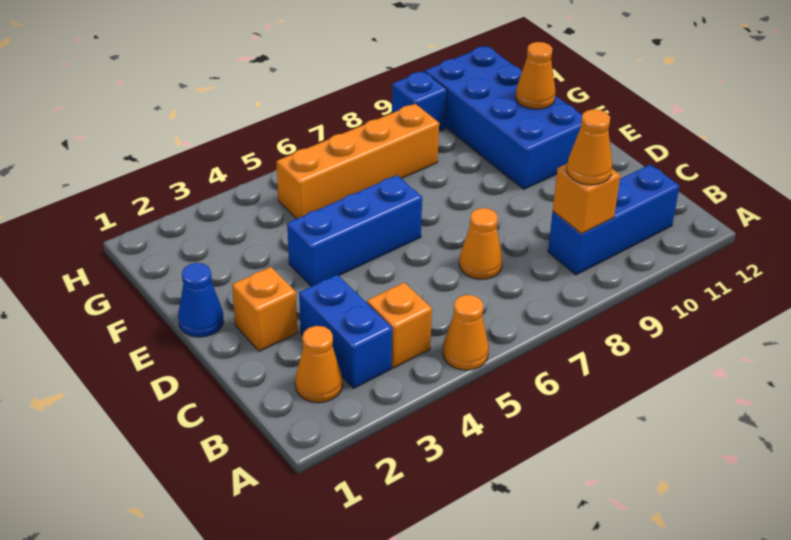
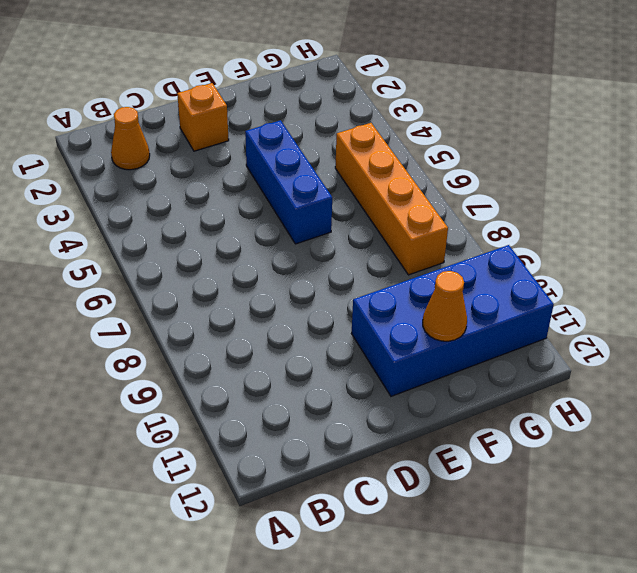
none -> orange 1x1 cone [443,295,489,370]
none -> blue 1x2 brick [299,275,392,388]
none -> orange 1x1 brick [367,282,432,368]

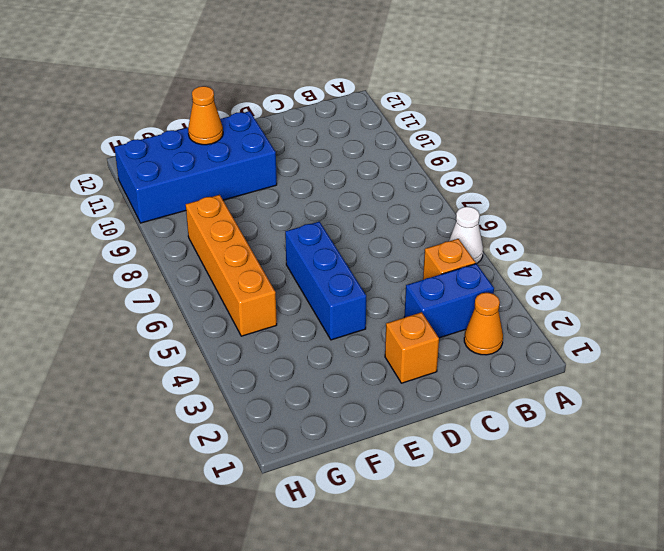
white 1x1 cone [449,207,483,264] -> orange 1x1 cone [443,295,489,370]
none -> blue 1x3 brick [548,164,680,275]
none -> orange 1x1 cone [459,208,502,279]
none -> blue 1x1 cone [178,263,224,337]

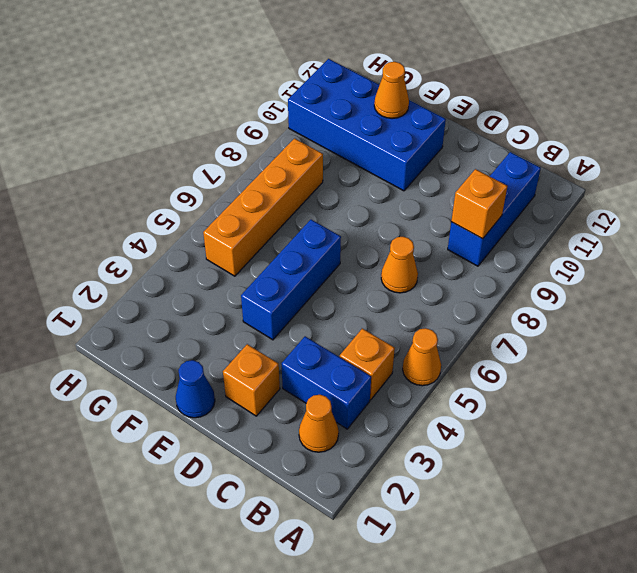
none -> blue 1x1 brick [392,71,447,131]
none -> orange 1x1 cone [567,109,612,185]

